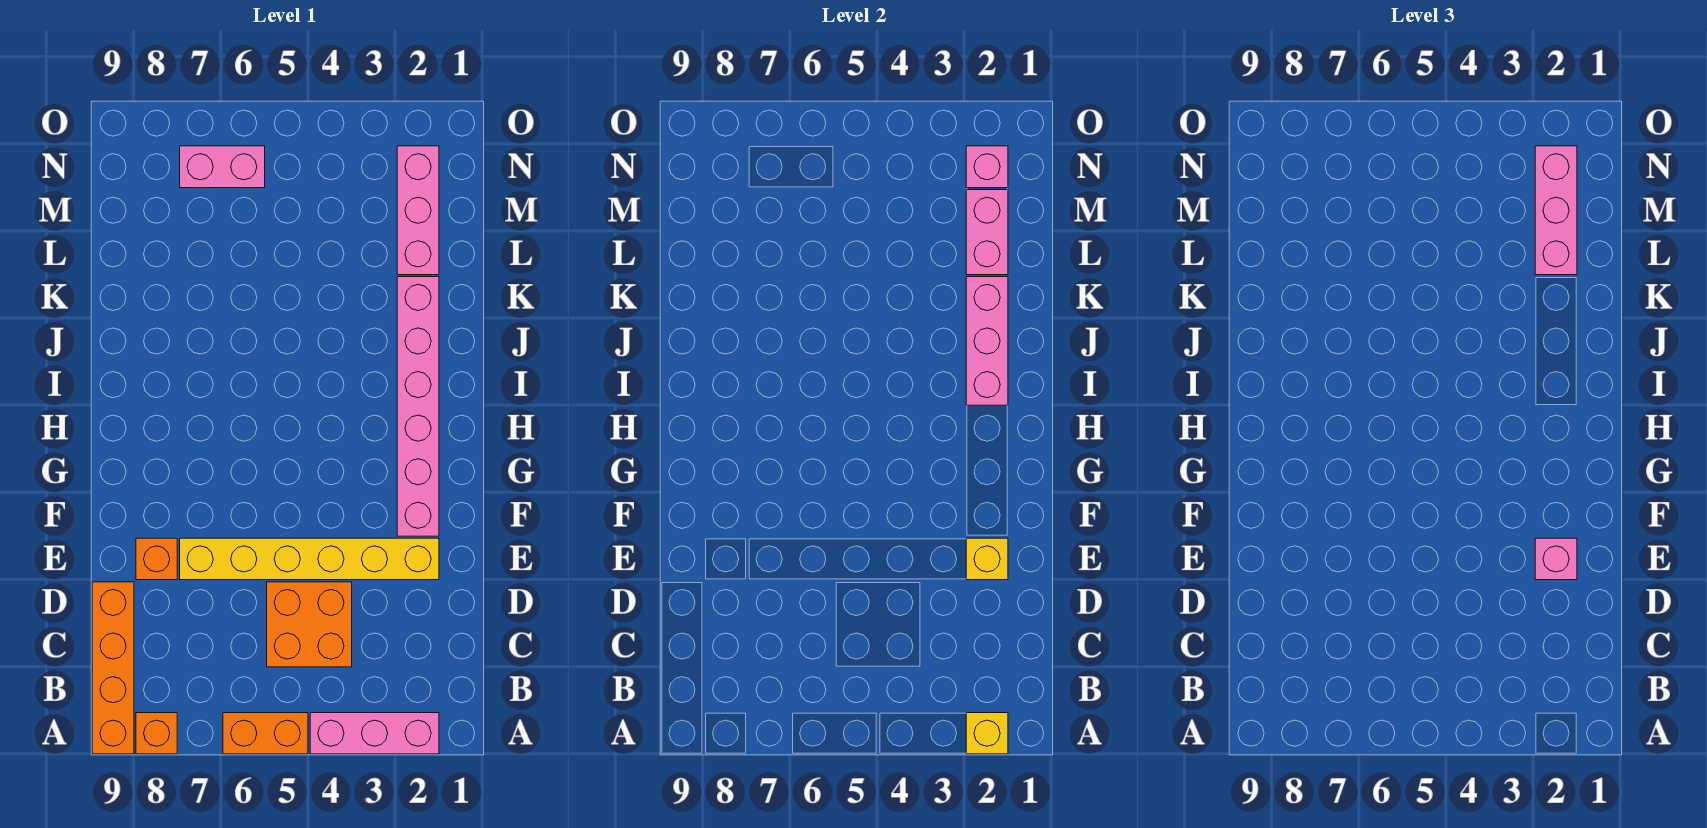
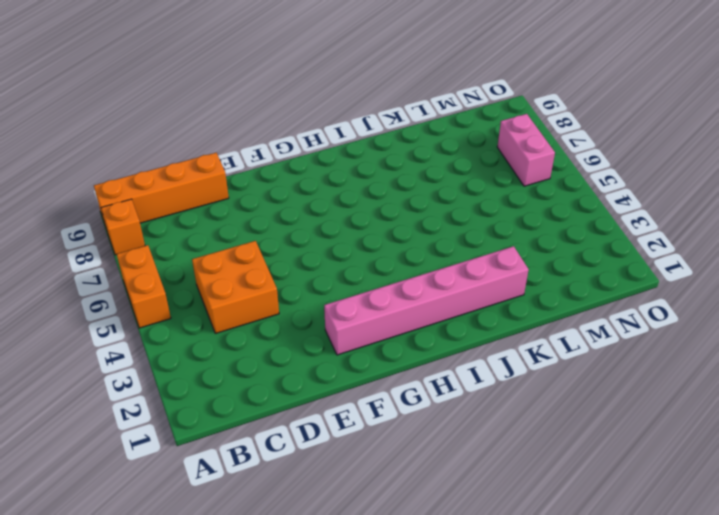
none -> pink 1x3 brick [310,713,439,754]
none -> yellow 1x6 brick [180,538,439,580]
none -> orange 1x1 brick [136,538,177,580]

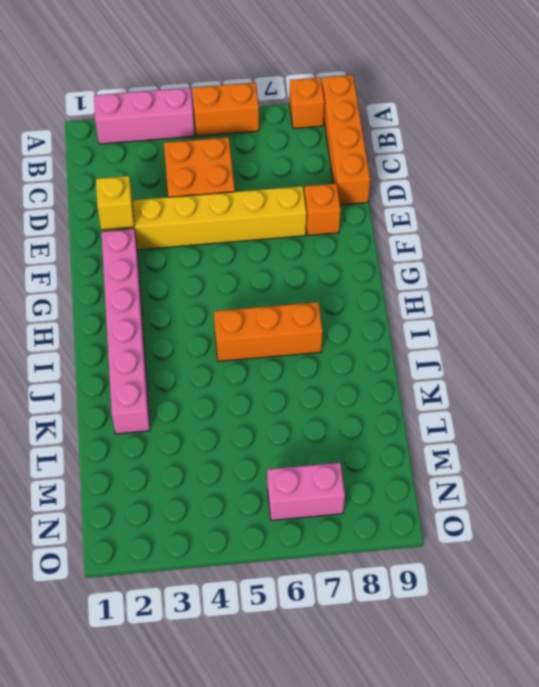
orange 1x3 brick [214,302,323,361] -> none
none -> pink 1x3 brick [397,146,439,275]
none -> yellow 1x1 brick [966,713,1008,754]
none -> pink 1x3 brick [966,277,1008,405]

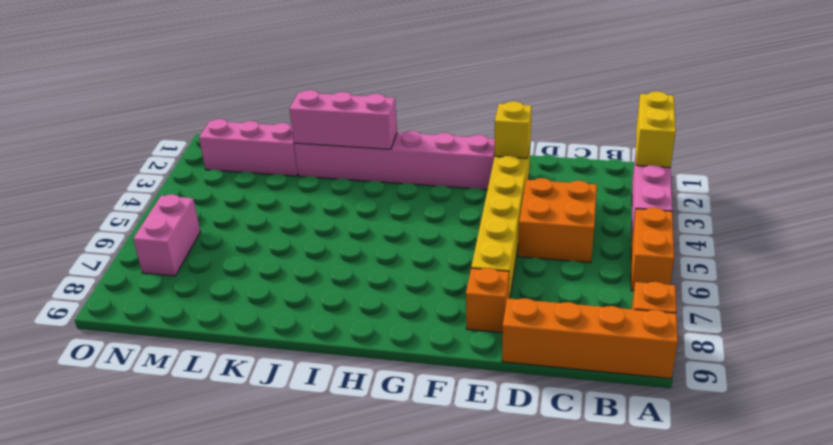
yellow 1x2 brick [636,91,676,168] -> yellow 1x1 brick [966,713,1008,754]
none -> pink 1x2 brick [966,190,1008,275]
none -> pink 1x1 brick [966,146,1008,188]
none -> pink 1x1 brick [1535,538,1577,580]

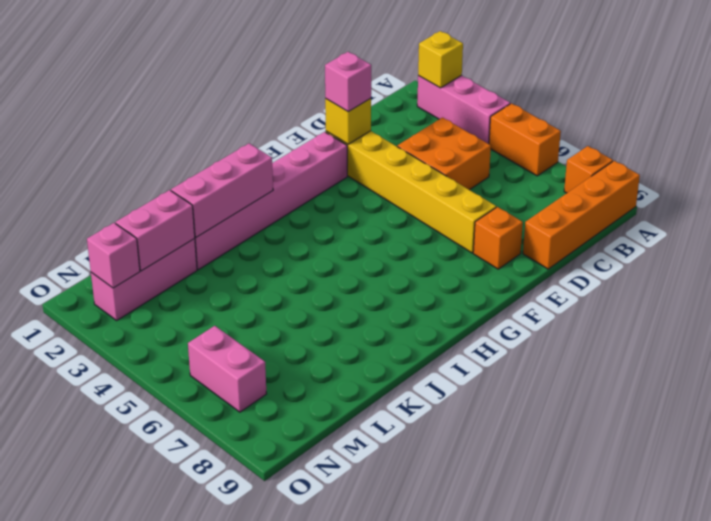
none -> pink 1x3 brick [1535,146,1577,275]

